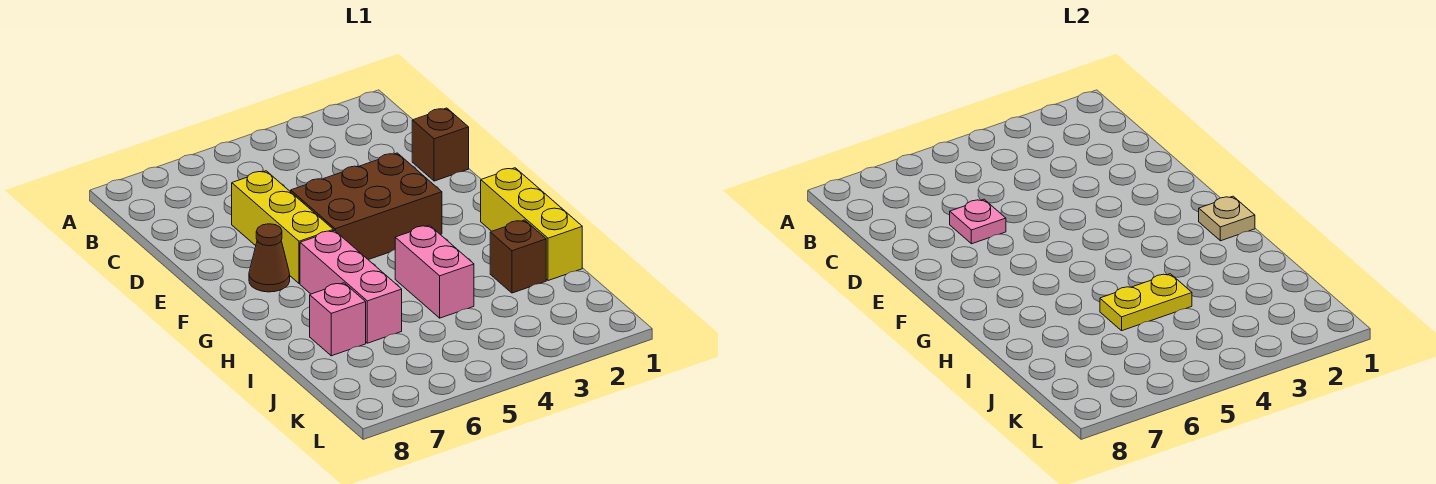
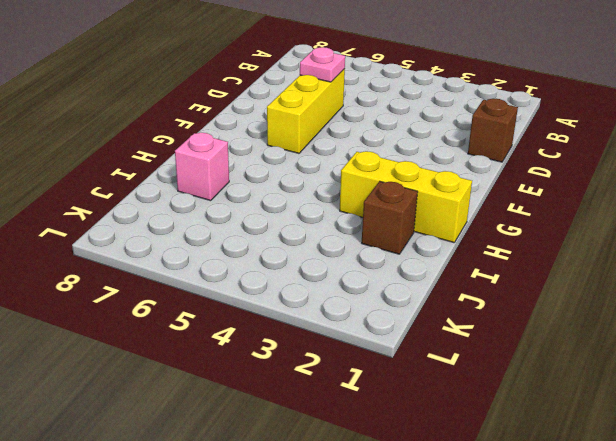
yellow 1x3 brick [340,151,472,243] -> yellow 1x3 brick turned to [481,168,582,281]
none -> brown 2x3 brick [291,153,442,260]
none -> brown 1x1 cone [249,224,290,292]
none -> pink 1x3 brick [300,231,402,343]

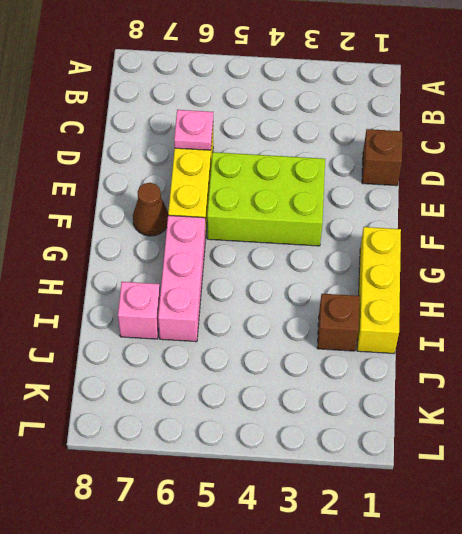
lime 2x3 brick [207,152,325,246] -> brown 2x3 brick [291,153,442,260]
none -> pink 1x2 brick [395,225,474,318]
none -> tan 1x1 plate [1199,196,1255,241]
none -> yellow 1x2 plate [1100,274,1192,331]

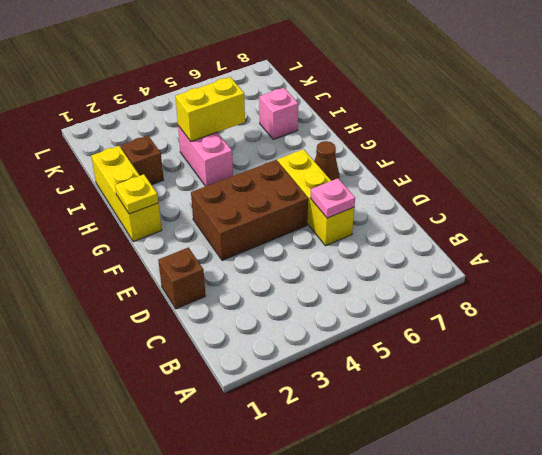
yellow 1x1 plate [115,174,158,214] -> tan 1x1 plate [1199,196,1255,241]
yellow 1x2 brick [175,77,245,141] -> yellow 1x2 plate [1100,274,1192,331]
none -> pink 1x3 brick [300,231,402,343]

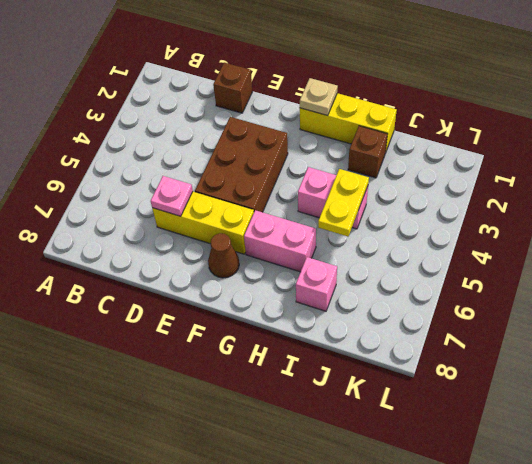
pink 1x2 brick [244,210,316,272] -> pink 1x3 brick [300,231,402,343]

